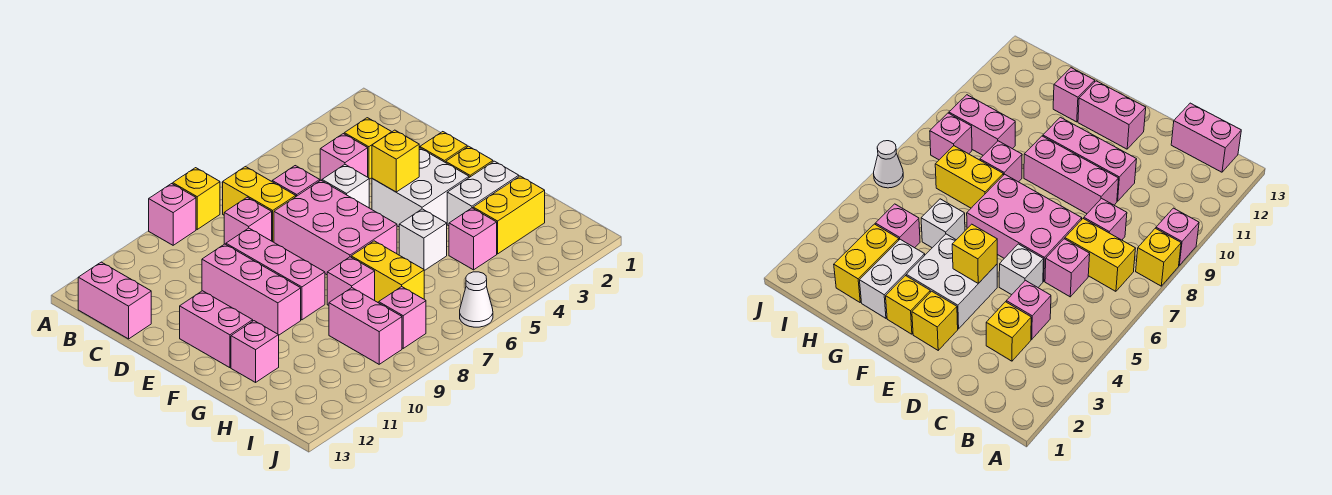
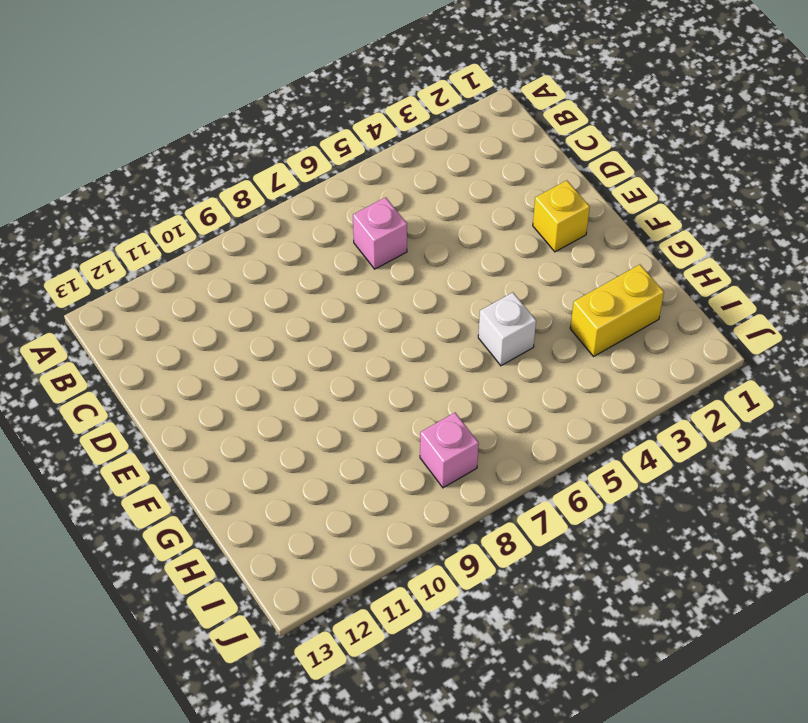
none -> yellow 1x1 brick [173,168,220,229]
none -> pink 1x1 brick [149,184,196,245]
none -> yellow 1x2 brick [223,166,296,242]

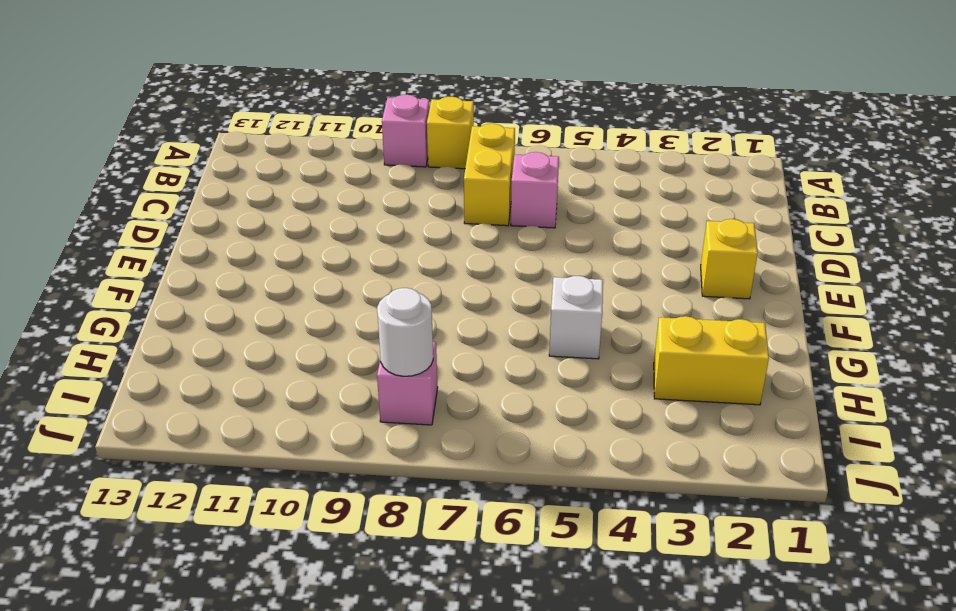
white 1x1 round brick [377,288,433,376] -> none
none -> pink 1x2 brick [78,262,151,339]
none -> yellow 1x1 brick [344,118,391,179]
none -> pink 1x1 brick [320,134,368,181]

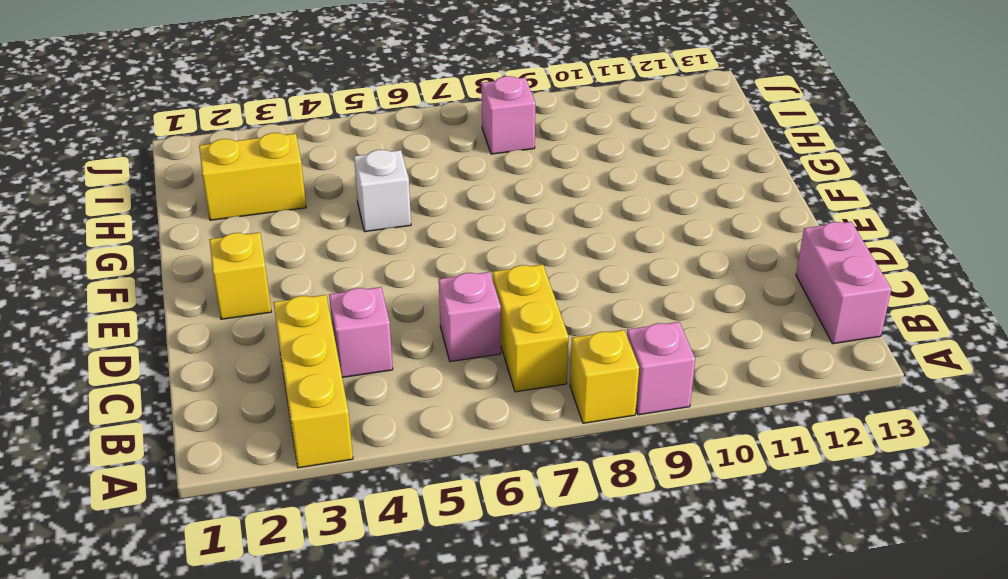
yellow 1x3 brick [273,295,353,468] -> yellow 1x1 brick [344,118,391,179]
none -> pink 1x1 brick [224,197,272,244]
none -> white 1x1 brick [322,165,369,208]
none -> pink 2x3 brick [274,180,397,275]

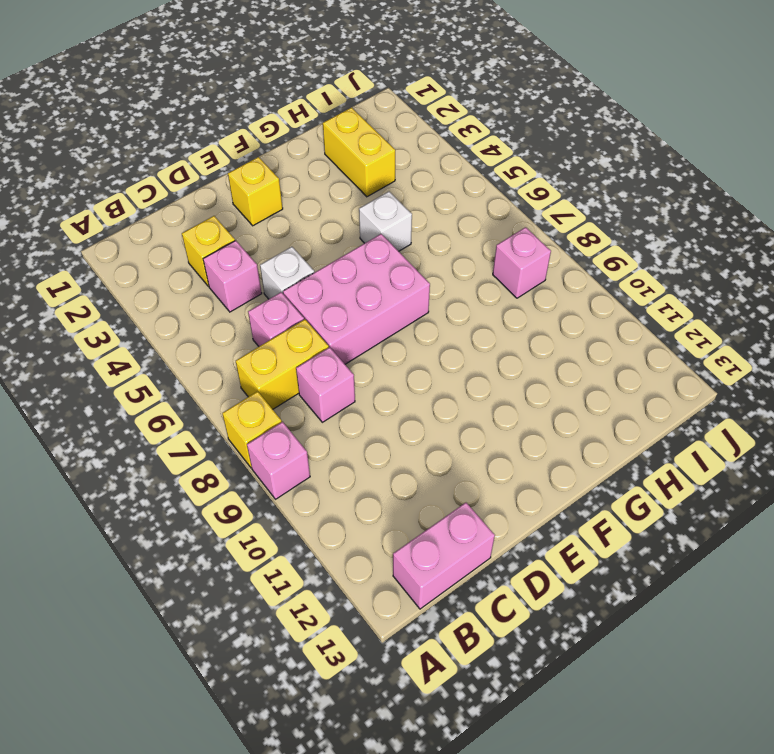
none -> pink 1x3 brick [226,228,325,320]
none -> pink 1x3 brick [202,244,301,335]
none -> white 2x2 brick [372,148,469,227]

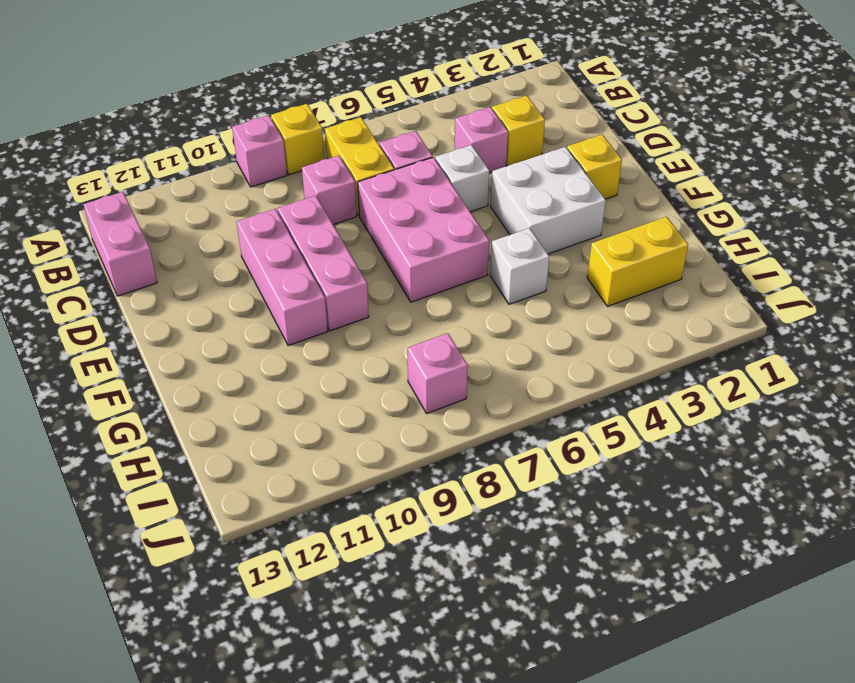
none -> pink 1x2 brick [180,291,253,368]
none -> yellow 1x1 brick [446,146,493,178]
none -> white 1x2 brick [447,161,519,226]

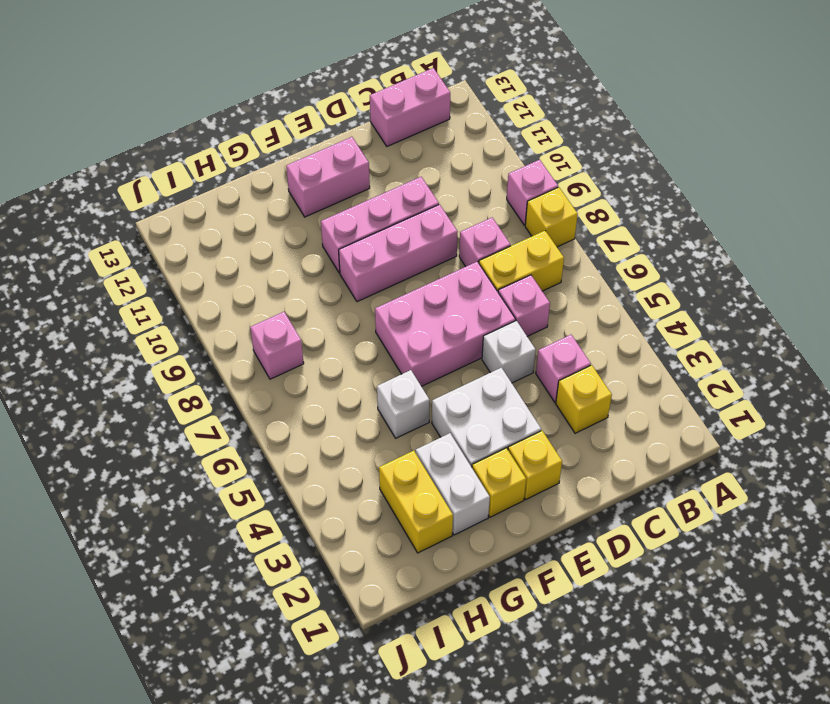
none -> yellow 1x2 brick [351,241,424,303]
none -> pink 1x1 brick [327,257,375,305]
none -> pink 1x1 brick [231,321,279,382]

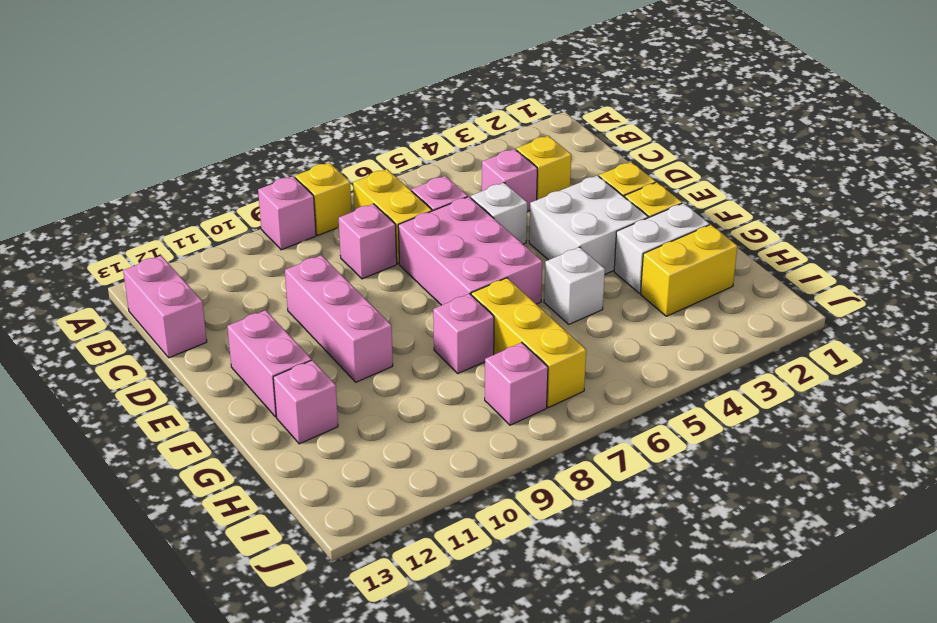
yellow 1x3 brick [471,278,586,408] -> yellow 1x2 brick [351,241,424,303]
none -> pink 1x3 brick [226,228,325,320]
none -> pink 1x1 brick [449,208,497,270]
none -> pink 1x2 brick [329,288,402,364]

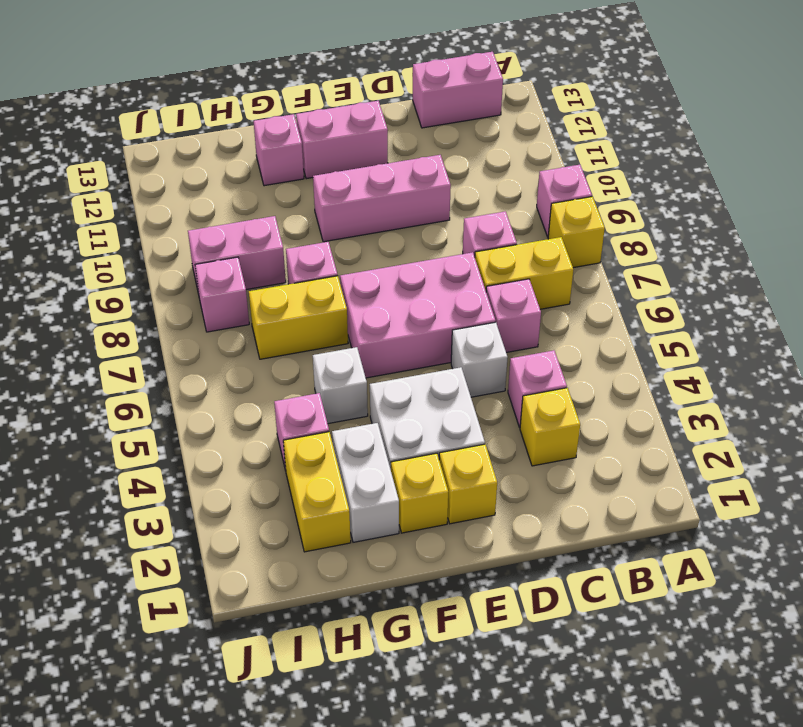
none -> pink 1x3 brick [226,228,325,320]
none -> white 1x1 cone [460,272,493,327]
none -> yellow 1x1 brick [372,130,419,192]

